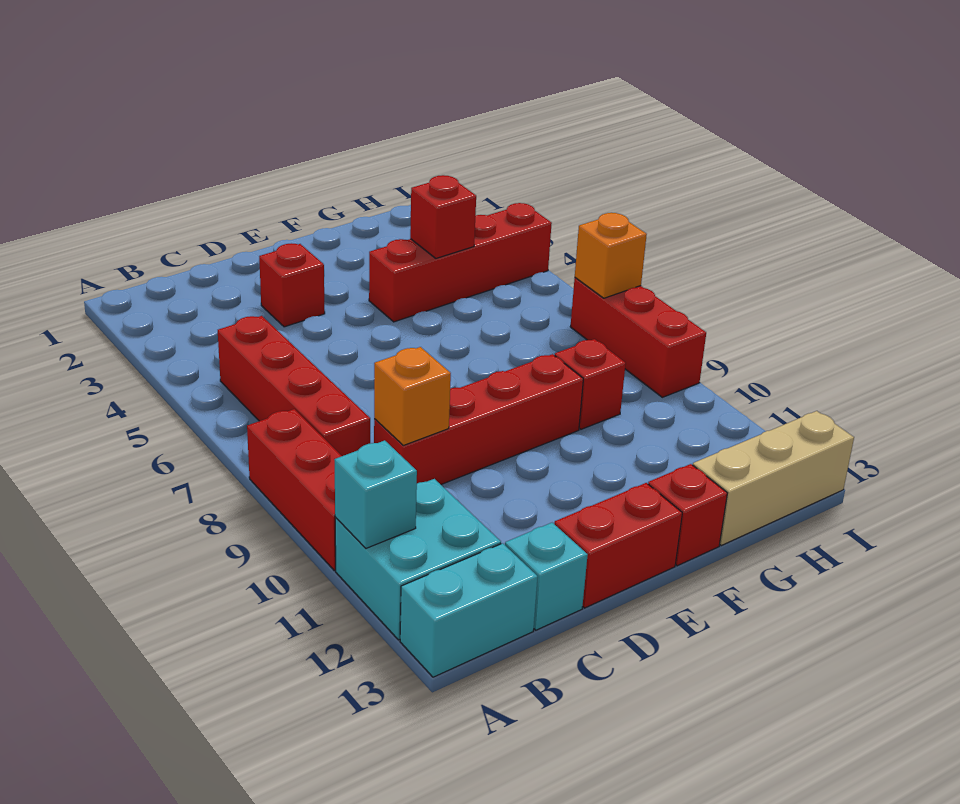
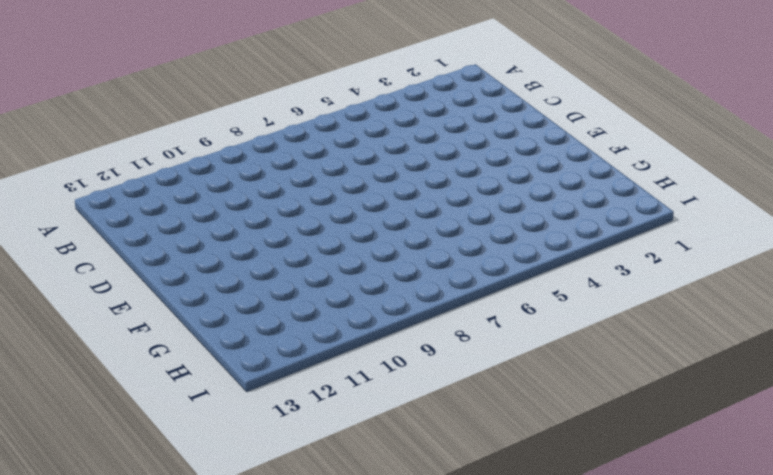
none -> red 1x3 brick [247,409,341,571]
none -> cyan 2x2 brick [335,479,501,640]
none -> cyan 1x2 brick [400,543,538,677]

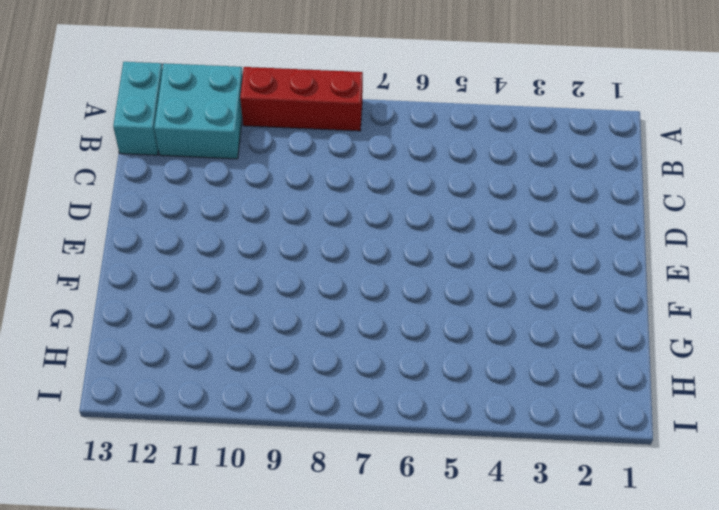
none -> red 1x4 brick [218,316,370,456]
none -> red 1x4 brick [374,354,583,484]
none -> cyan 1x1 brick [505,523,588,630]

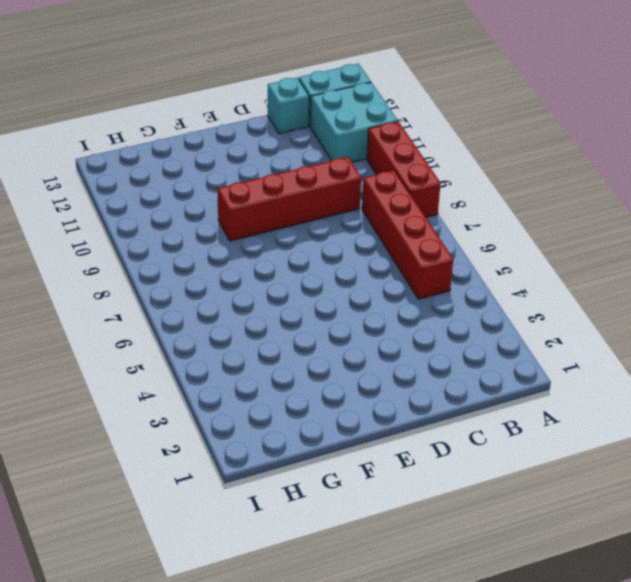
none -> red 1x1 brick [259,243,325,327]
none -> red 1x2 brick [554,483,682,608]
none -> red 1x4 brick [369,203,552,322]

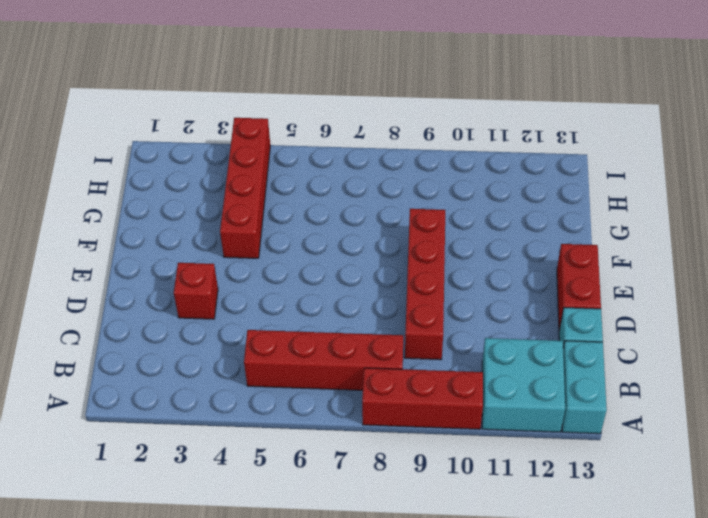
none -> red 1x1 brick [648,464,727,566]
none -> red 1x1 brick [555,339,626,429]
none -> tan 1x3 brick [693,411,854,545]

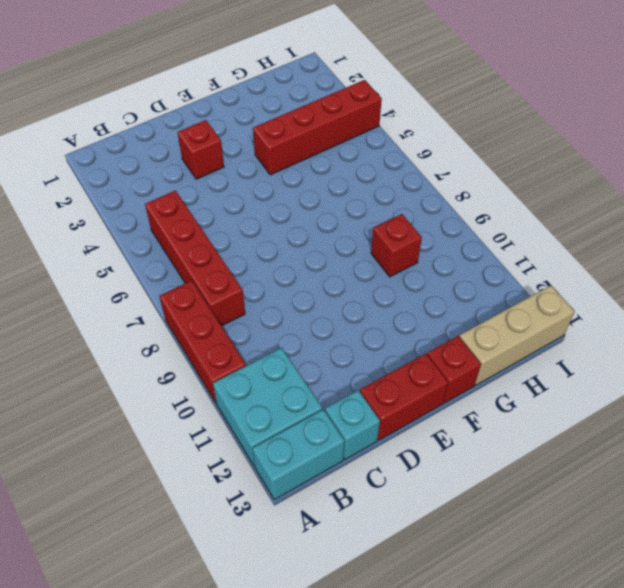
none -> red 1x4 brick [374,354,583,484]
none -> red 1x3 brick [570,278,706,397]
none -> cyan 1x1 brick [334,440,417,548]

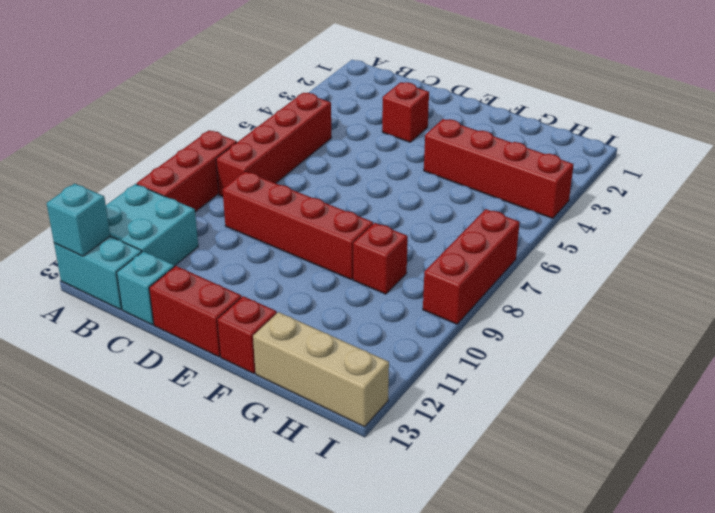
cyan 1x1 brick [47,184,110,256] -> cyan 1x1 brick moved to [334,440,417,548]
none -> orange 1x1 brick [374,347,451,445]
none -> red 1x1 brick [410,175,476,258]
none -> orange 1x1 brick [575,213,647,298]

